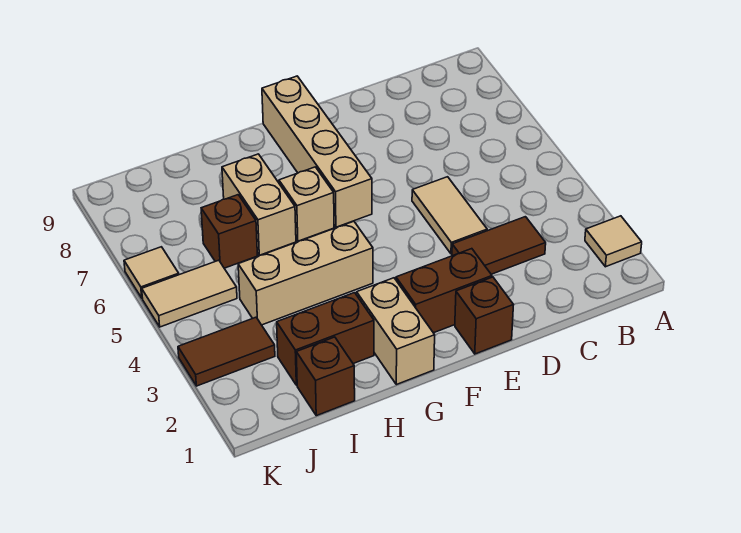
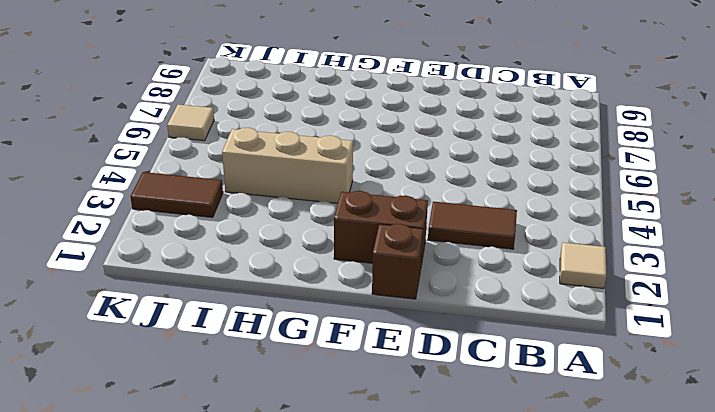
none -> tan 1x2 tile [412,177,487,254]
none -> tan 1x4 brick [262,76,372,227]
none -> tan 1x2 brick [357,278,435,385]

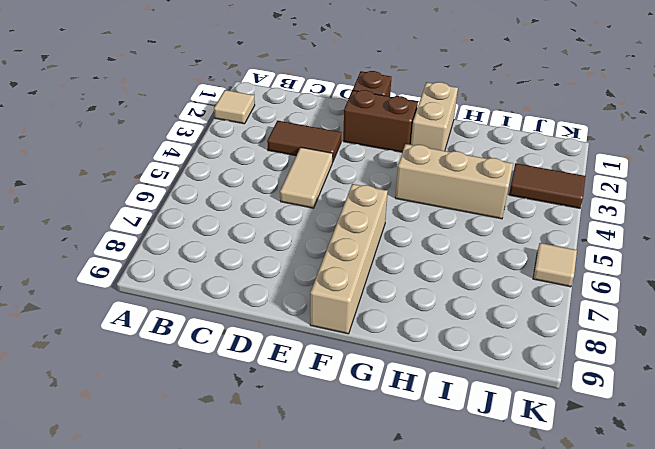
none -> tan 1x1 brick [279,167,334,241]
none -> brown 1x2 brick [277,293,374,385]
none -> tan 1x2 brick [222,154,296,255]

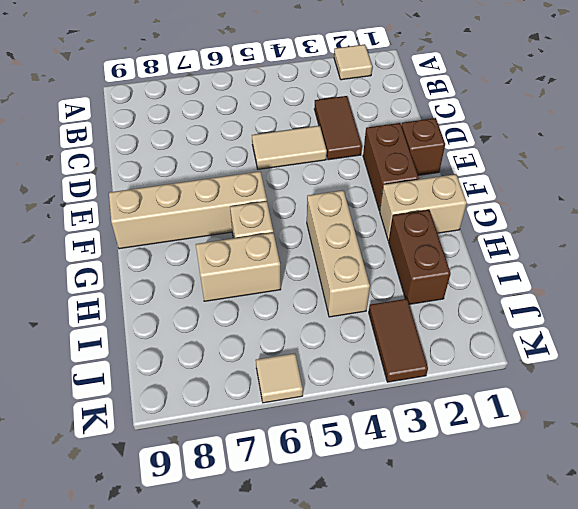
none -> brown 1x1 brick [296,337,355,416]
none -> brown 1x1 brick [201,195,258,268]
none -> tan 1x2 tile [142,260,237,327]

